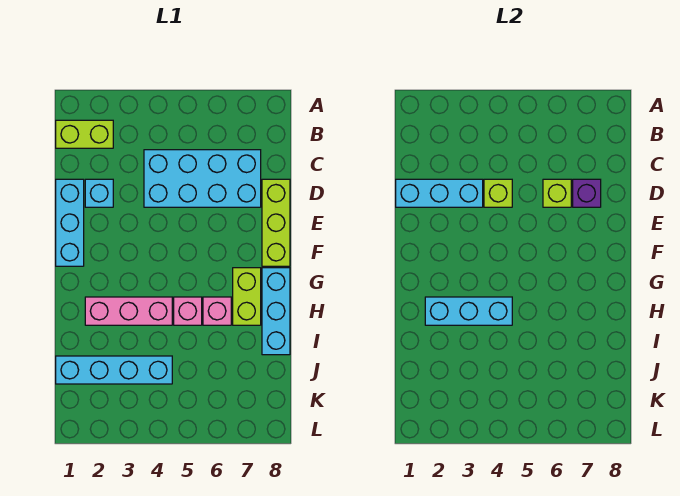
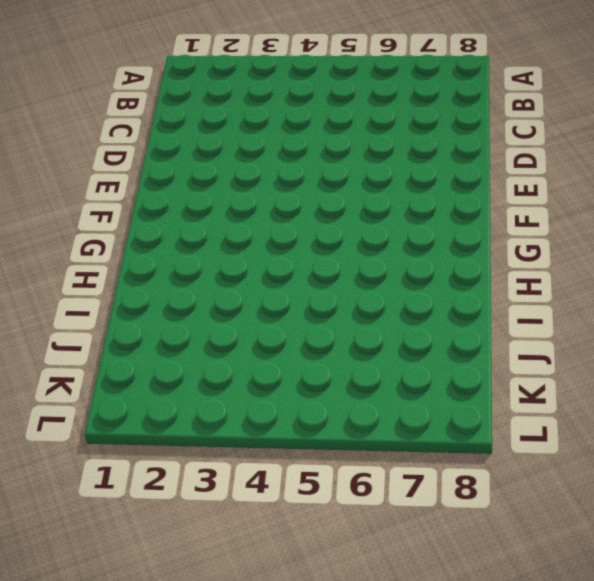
none -> lime 1x2 brick [56,120,113,148]
none -> cyan 2x4 brick [144,150,261,207]
none -> cyan 1x3 brick [56,179,84,266]

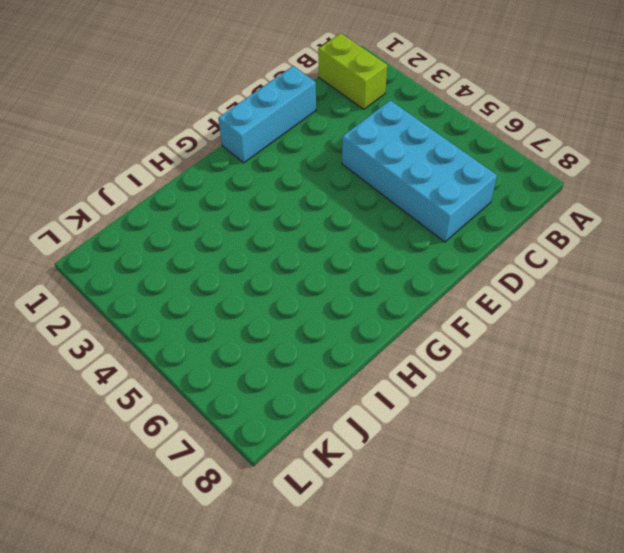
none -> cyan 1x1 brick [85,179,113,207]
none -> lime 1x3 brick [262,179,290,266]
none -> lime 1x2 brick [233,268,261,325]

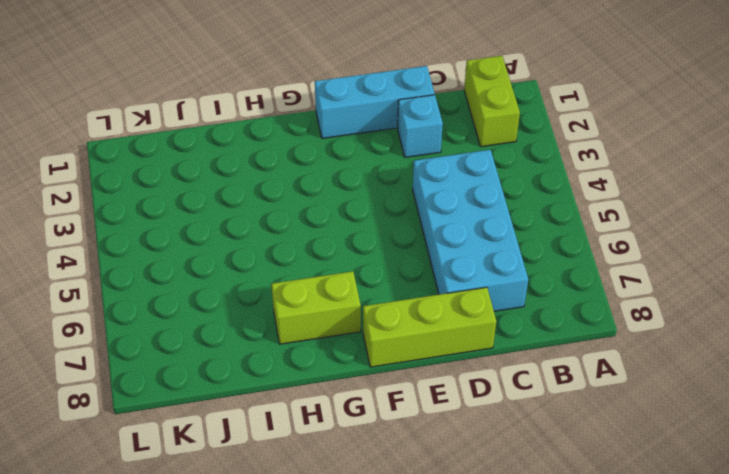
none -> cyan 1x3 brick [262,268,290,355]
none -> pink 1x3 brick [85,297,172,325]
none -> pink 1x1 brick [174,297,202,325]

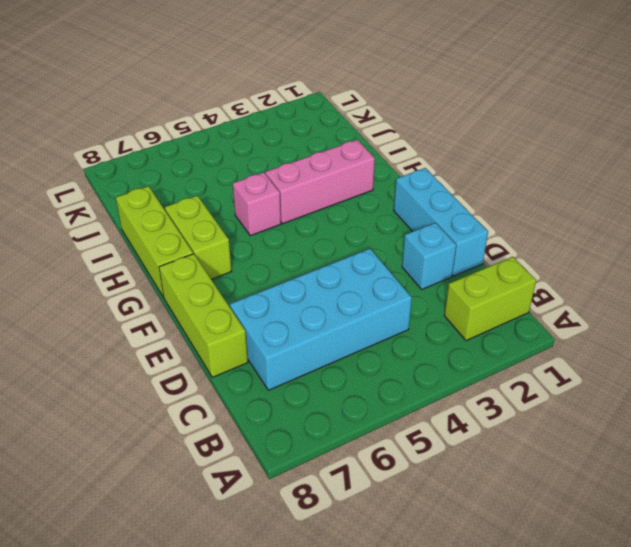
lime 1x3 brick [116,186,193,298] -> cyan 1x3 brick [262,268,290,355]
none -> pink 1x1 brick [203,297,231,325]
none -> cyan 1x4 brick [56,356,172,384]
none -> cyan 1x3 brick [396,179,483,207]

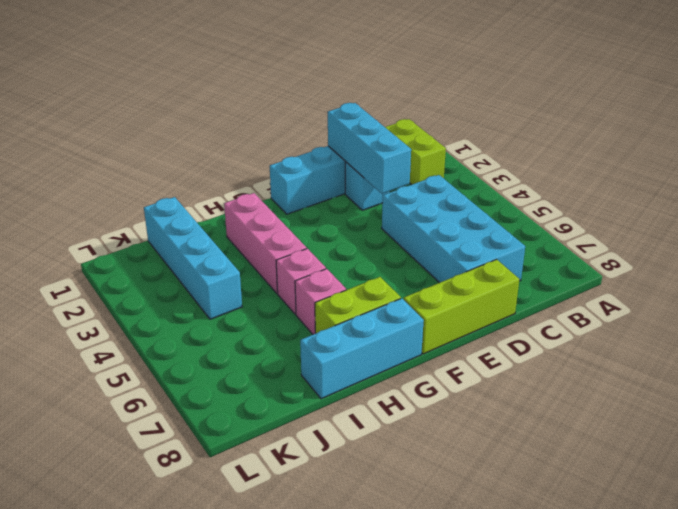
none -> lime 1x1 brick [484,179,512,207]
none -> lime 1x1 brick [543,179,571,207]
none -> purple 1x1 brick [573,179,601,207]

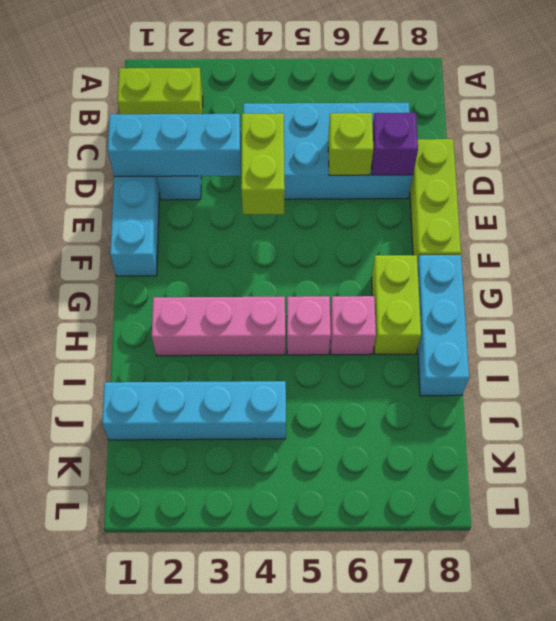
lime 1x2 brick [241,113,285,214] -> lime 1x1 brick [484,179,512,207]
none -> cyan 1x3 brick [425,297,512,325]

